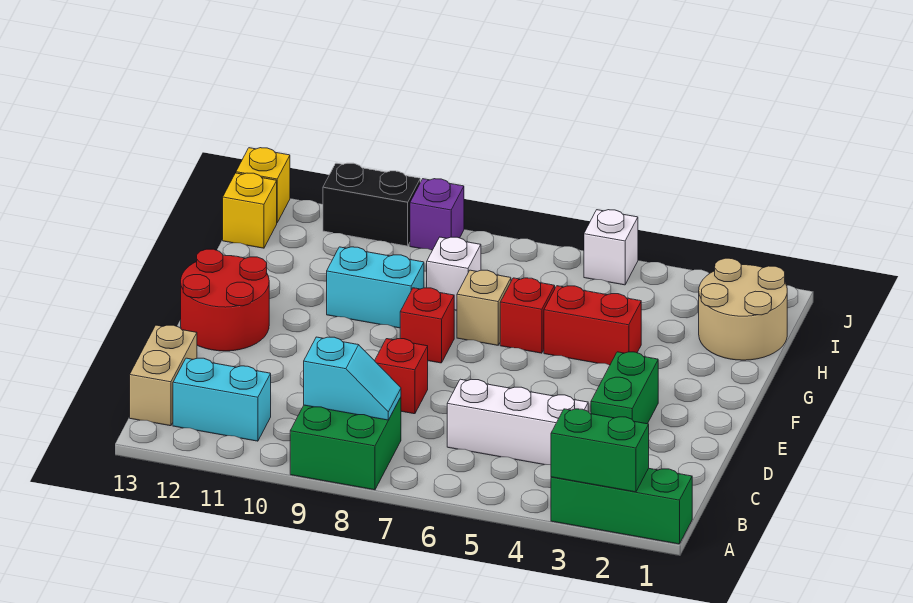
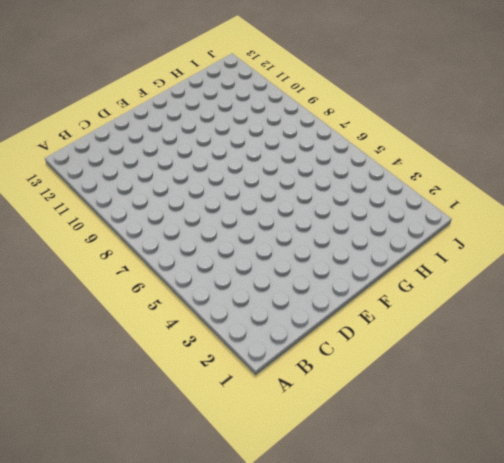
none -> green 1x3 brick [551,468,692,544]
none -> green 2x2 brick [290,397,401,490]
none -> cyan 1x2 brick [173,358,271,441]

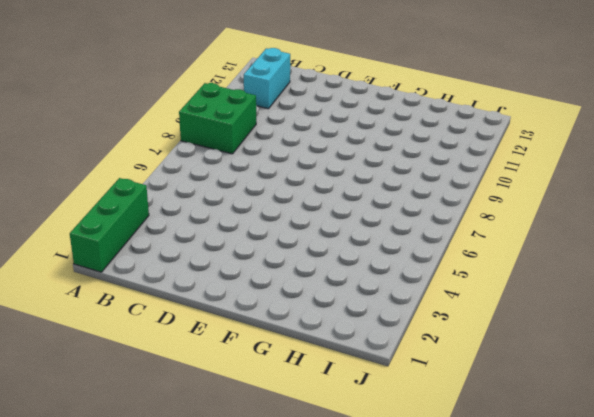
none -> tan 1x2 brick [130,325,197,426]
none -> white 1x3 brick [447,379,588,465]
none -> green 1x2 brick [591,352,658,424]

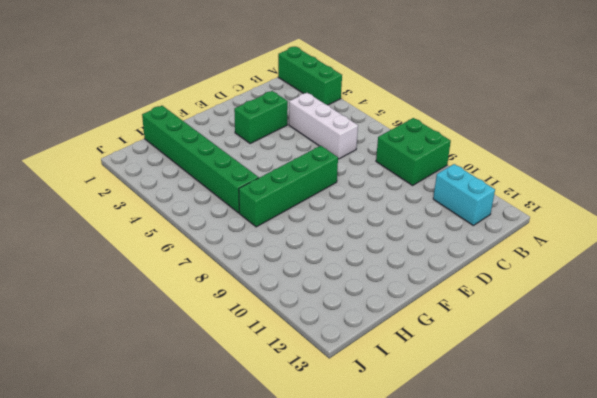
green 1x4 brick [239,146,338,227] -> tan 1x1 brick [457,270,511,345]
green 1x6 brick [142,106,259,213] -> tan 2x2 round brick [699,258,787,360]
none -> tan 1x2 brick [130,325,197,426]
none -> red 1x1 brick [375,339,428,414]
none -> red 2x2 round brick [181,249,269,351]

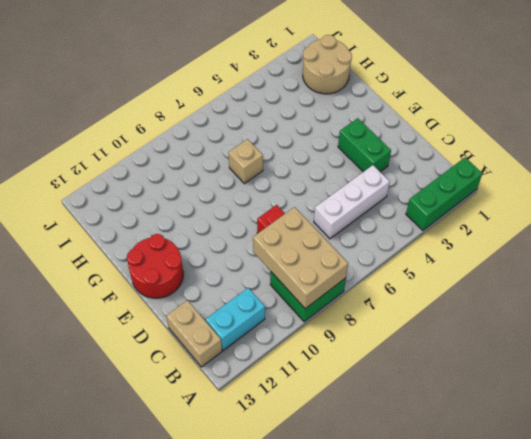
tan 2x3 brick [253,207,348,309] -> cyan 1x2 slope [304,337,401,420]
none -> red 1x1 brick [400,288,454,363]
none -> red 1x2 brick [544,286,641,365]
none -> red 1x1 brick [500,278,555,353]

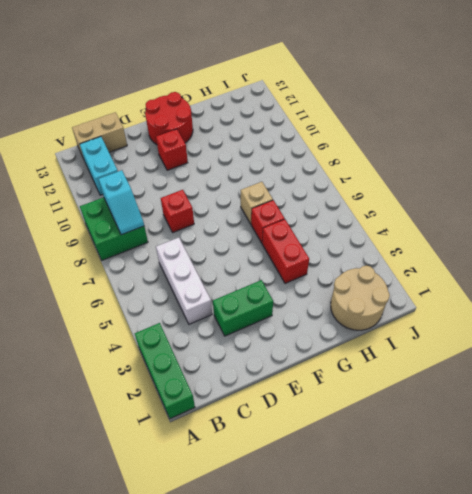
red 1x1 brick [156,129,188,170] -> red 1x1 brick moved to [400,288,454,363]
none -> cyan 1x2 brick [327,247,424,328]
none -> white 1x1 brick [427,237,481,310]
none -> yellow 1x1 brick [223,173,277,248]

